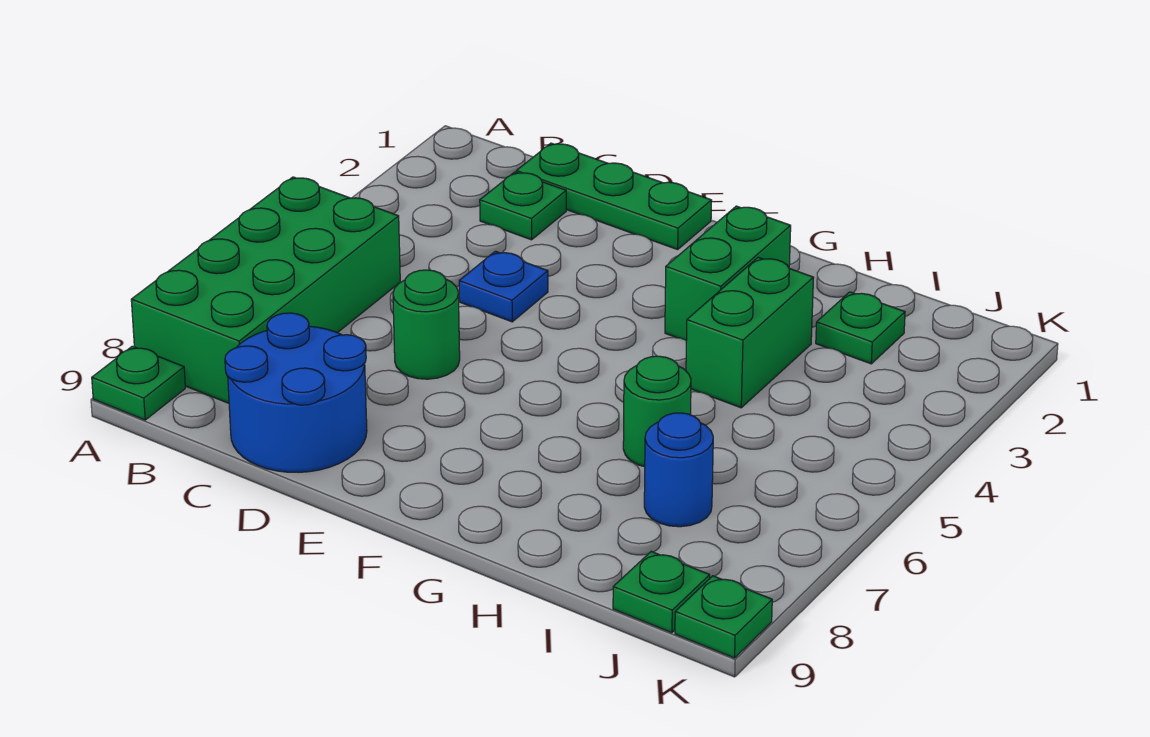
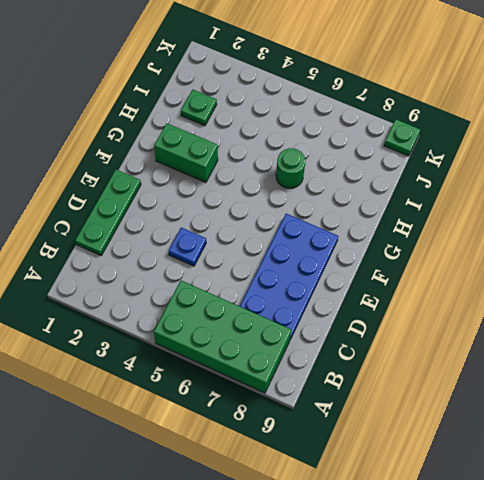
blue 2x4 plate [240,214,338,339] -> blue 2x2 round brick [225,313,367,472]
none -> green 1x1 plate [92,346,185,420]
none -> green 1x1 plate [480,172,566,240]
none -> green 1x1 round brick [393,270,460,379]

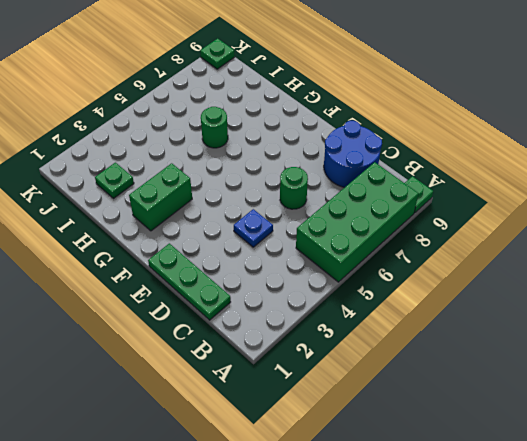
none -> green 1x1 plate [480,172,566,240]
none -> green 1x2 brick [686,257,814,408]
none -> blue 1x1 round brick [644,413,713,527]

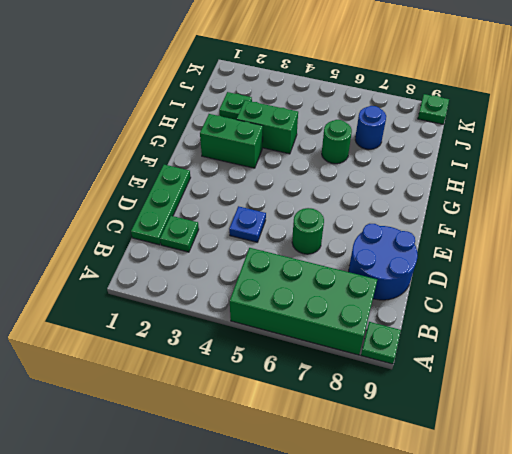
none -> green 1x1 plate [613,551,710,633]

